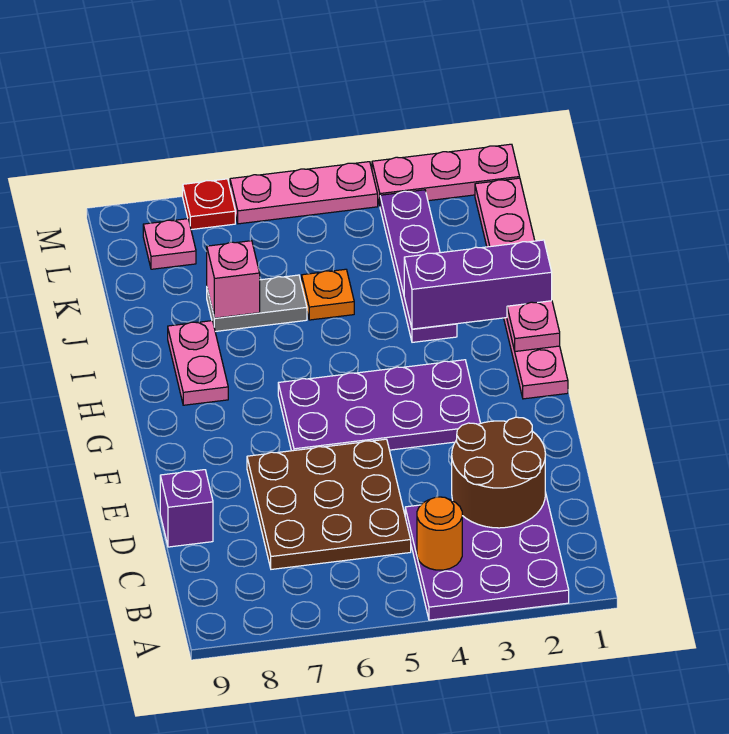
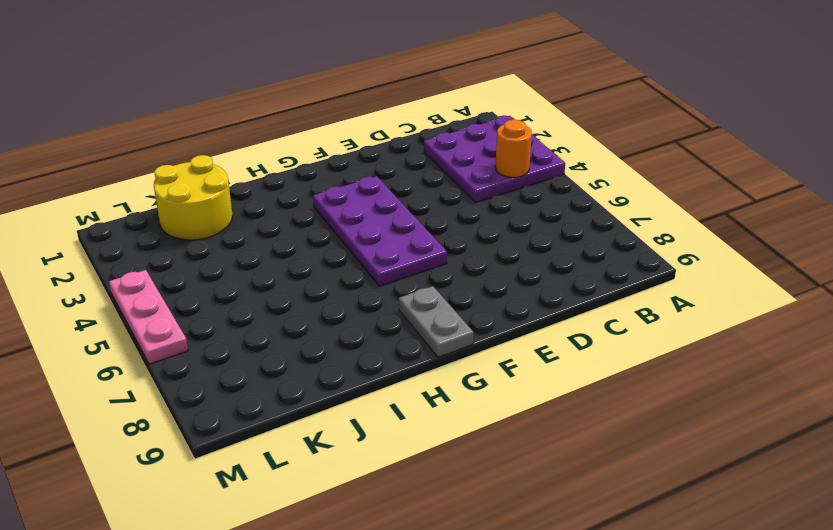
grey 1x2 plate [399,286,474,357] -> grey 1x2 plate moved to [207,275,307,332]
yellow 2x2 round brick [154,155,232,240] -> pink 1x6 plate [475,178,568,399]
none -> brown 3x3 plate [247,439,411,569]
none -> purple 1x1 brick [160,470,213,547]
none -> pink 1x2 plate [168,321,228,405]

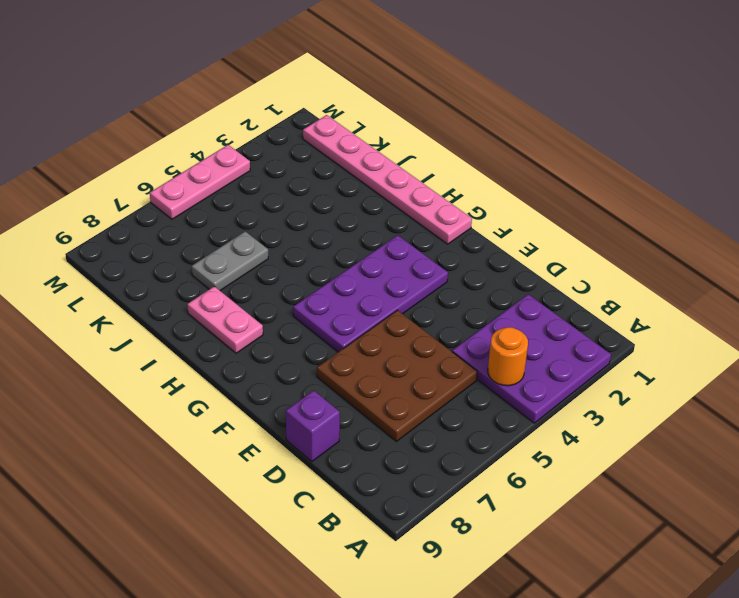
none -> purple 1x4 plate [380,190,457,342]
none -> orange 1x1 plate [302,269,354,320]
none -> pink 1x1 plate [143,219,196,269]

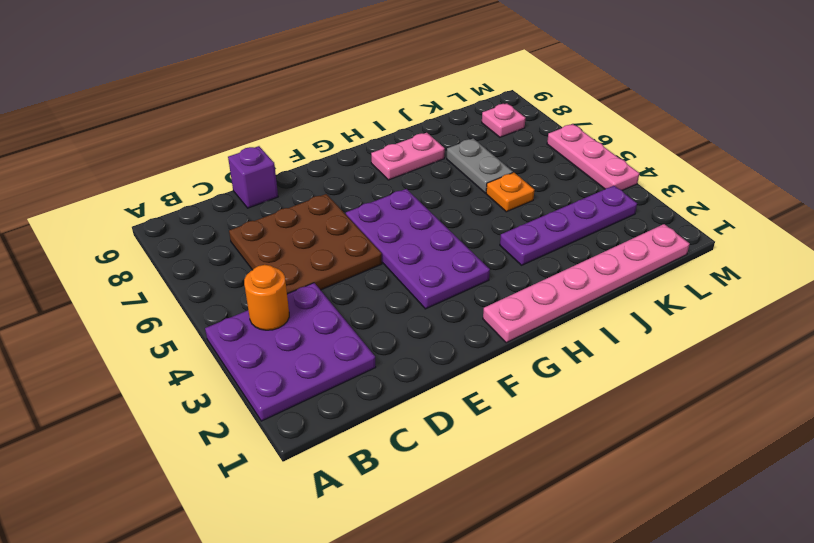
none -> pink 1x3 plate [372,144,520,205]
none -> red 1x1 plate [183,179,235,230]
none -> brown 2x2 round brick [452,417,545,528]

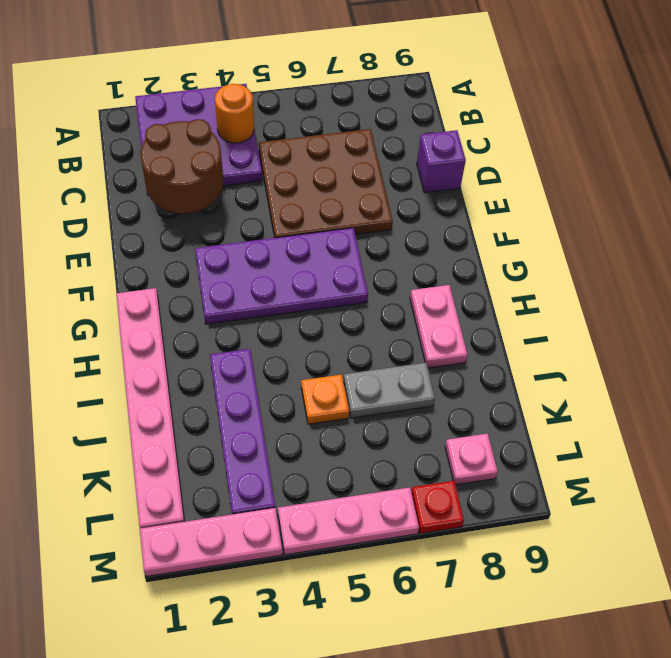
none -> pink 1x1 plate [507,301,560,351]
none -> purple 1x3 brick [404,240,552,329]
none -> pink 1x1 brick [207,241,260,318]

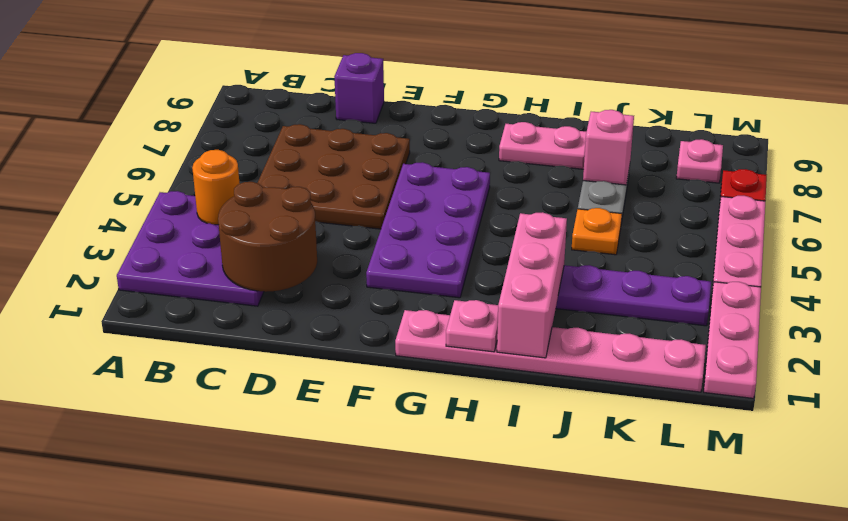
pink 1x3 brick [497,212,567,358] -> purple 1x3 brick [404,240,552,329]

